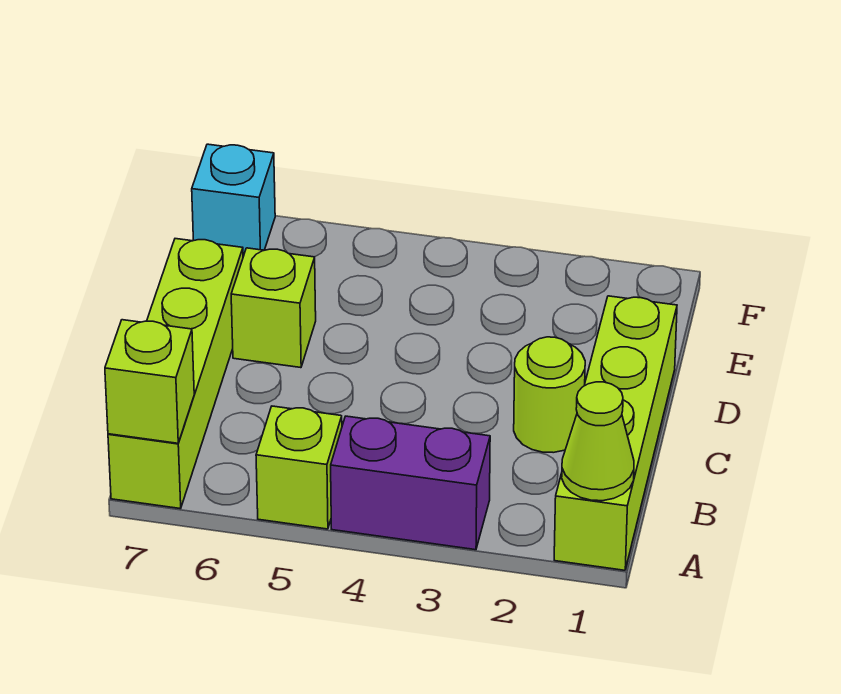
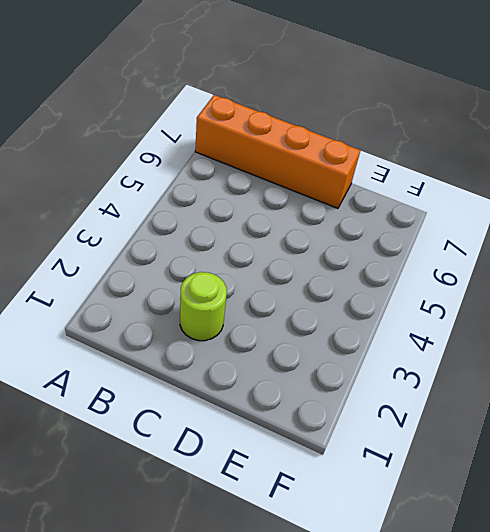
orange 1x4 brick [195,95,360,208] -> lime 1x4 brick [108,239,243,509]
none -> lime 1x4 brick [554,296,677,570]
none -> purple 1x2 brick [331,416,490,550]

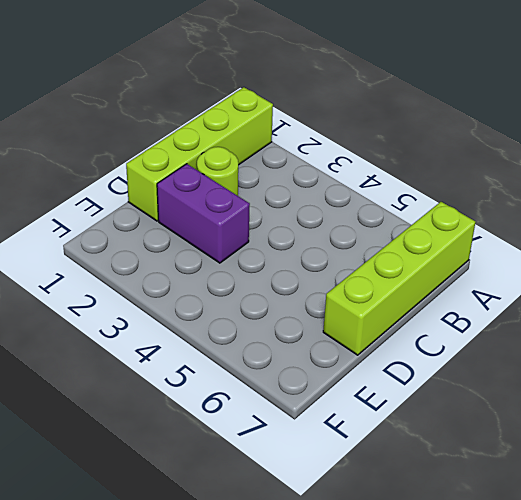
purple 1x2 brick [157,164,250,263] -> purple 1x2 brick moved to [331,416,490,550]
none -> lime 1x1 brick [256,406,342,529]
none -> lime 1x1 brick [231,248,316,368]

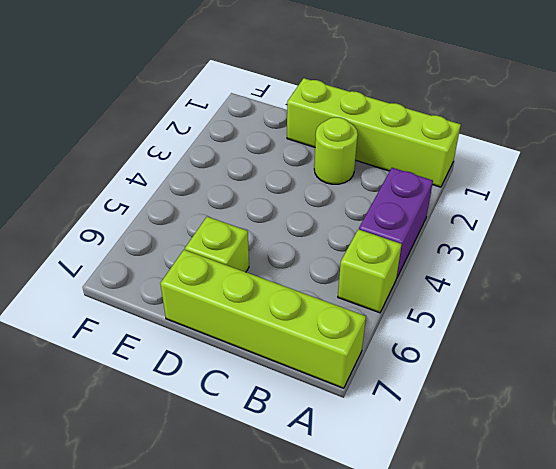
none -> cyan 1x1 brick [192,144,275,257]
none -> lime 1x1 cone [562,382,634,501]

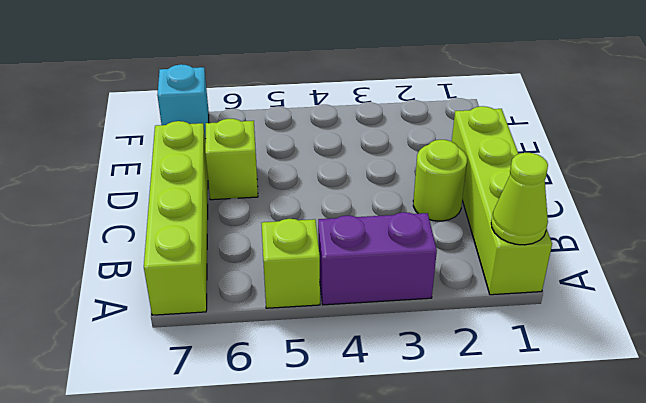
none -> lime 1x1 brick [105,320,194,443]

